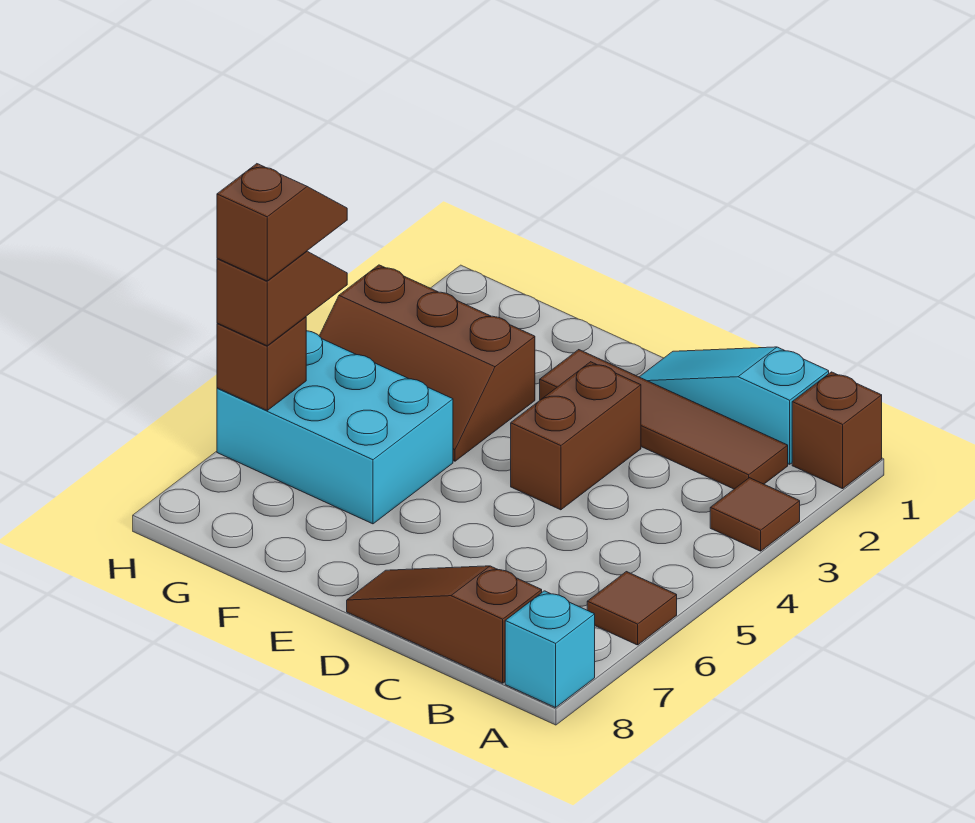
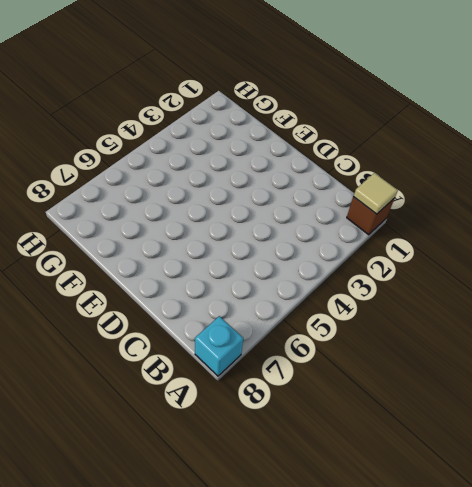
tan 1x1 tile [354,173,398,214] -> none
none -> brown 1x1 tile [710,478,800,551]
none -> brown 1x1 tile [587,572,677,645]
none -> cyan 1x3 slope [640,347,829,464]

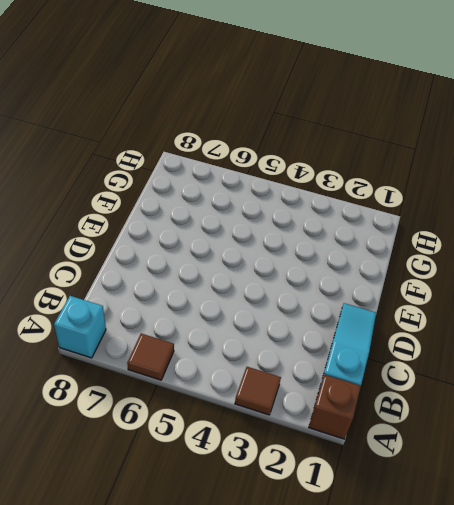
none -> brown 1x4 tile [540,350,788,489]
none -> brown 1x3 slope [347,566,542,683]
none -> brown 1x2 brick [511,362,641,510]

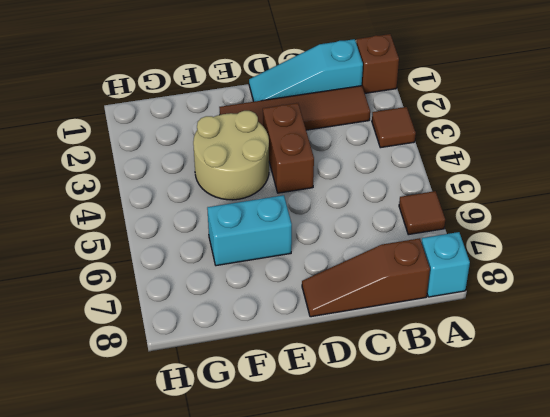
tan 2x2 round brick [193,111,269,200] -> brown 2x3 slope [319,265,535,461]
cyan 1x2 brick [207,195,292,266] -> cyan 2x3 brick [217,331,453,524]
none -> brown 1x1 brick [217,317,306,410]
none -> brown 1x2 slope [217,251,347,346]
none -> brown 1x2 slope [217,164,347,281]

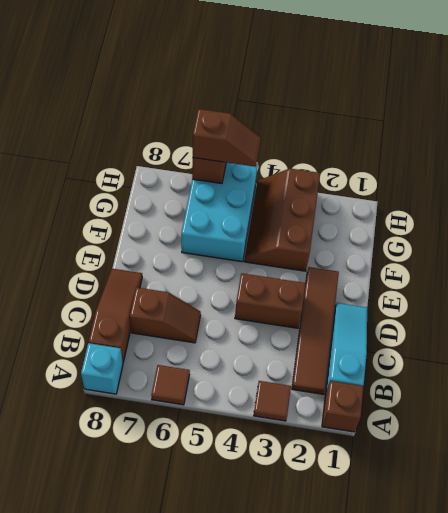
brown 1x2 slope [130,287,201,343] -> brown 1x2 slope moved to [217,164,347,281]

